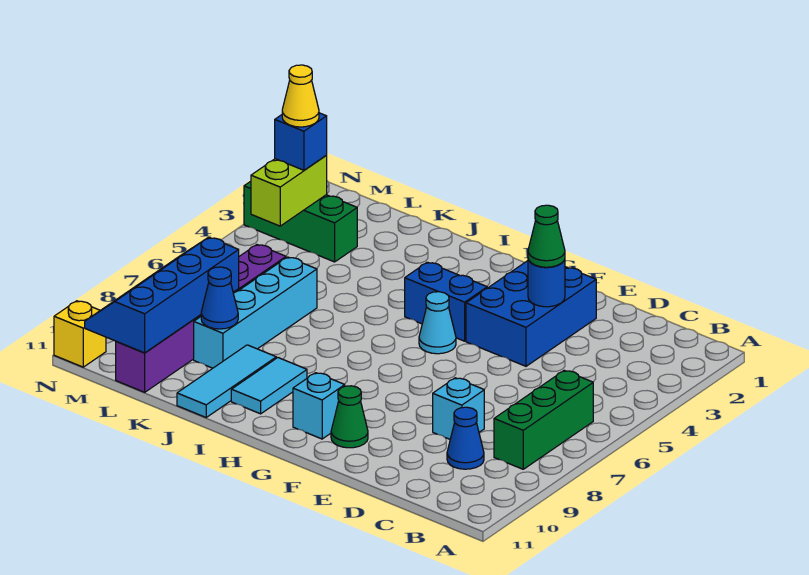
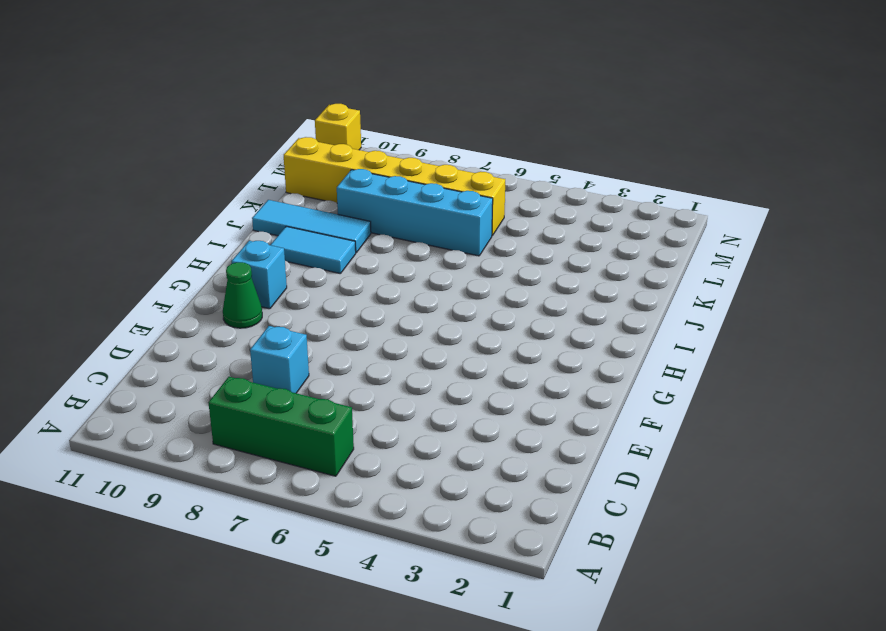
yellow 1x6 brick [284,137,505,236] -> purple 1x6 brick [116,245,286,392]
none -> blue 1x1 cone [447,407,484,469]
none -> blue 2x3 brick [466,261,596,366]
none -> blue 1x2 brick [405,262,487,341]

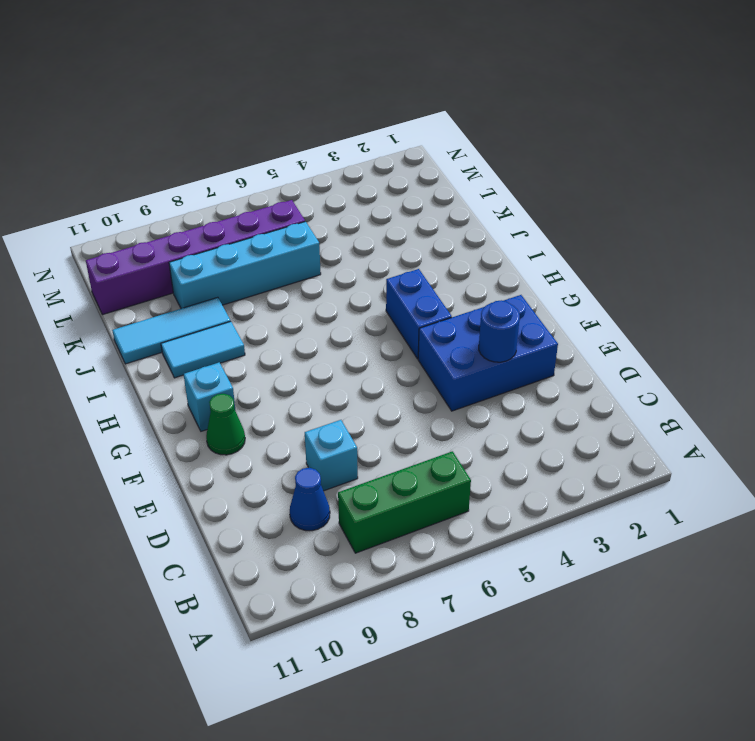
none -> cyan 1x1 cone [419,292,456,354]
none -> green 1x3 brick [244,181,357,262]
none -> yellow 1x1 brick [54,301,106,367]

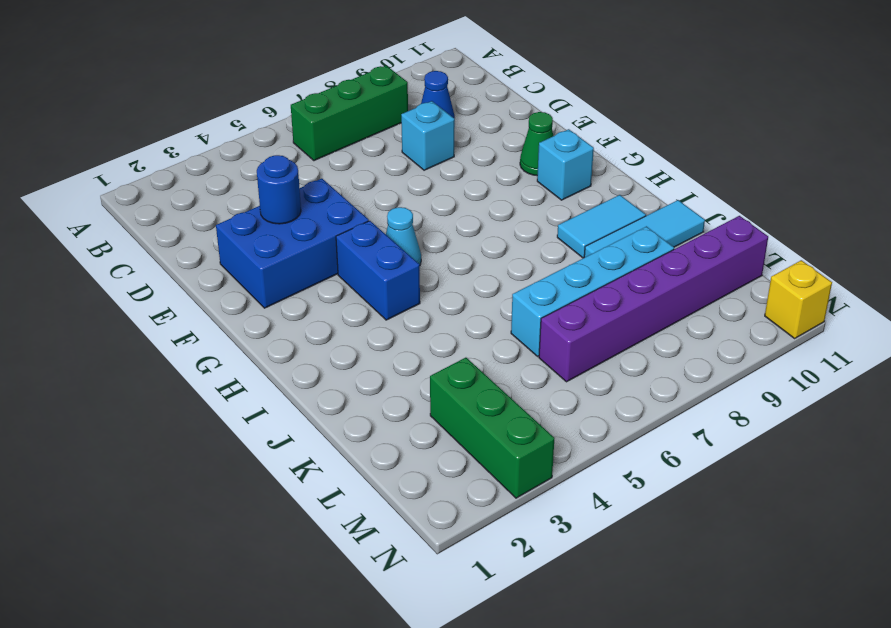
none -> blue 1x1 cone [201,267,238,329]
none -> blue 2x4 slope [85,237,239,353]
none -> lime 1x2 brick [251,156,327,226]

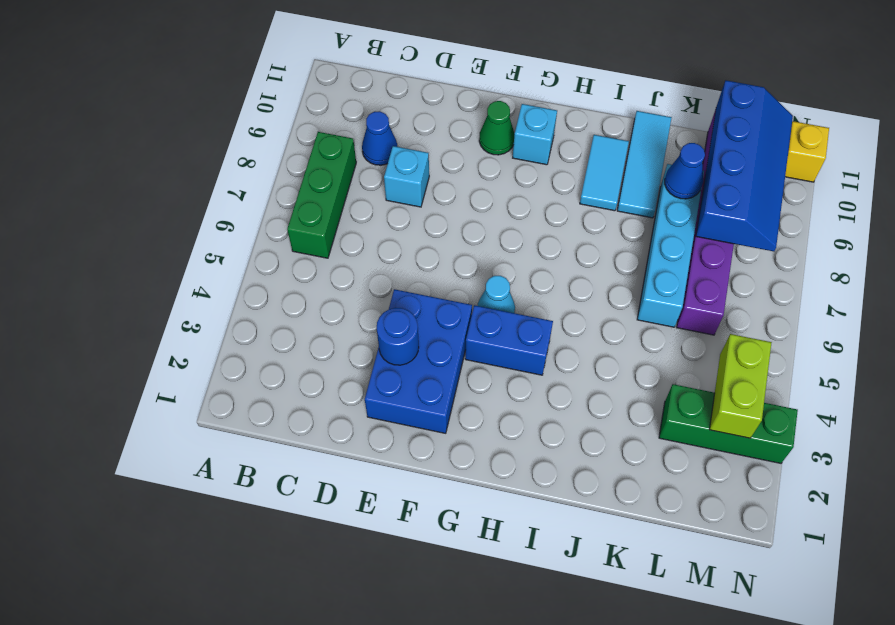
none -> green 1x1 cone [528,205,565,267]
none -> blue 1x1 brick [275,113,327,170]
none -> yellow 1x1 cone [282,65,319,127]

